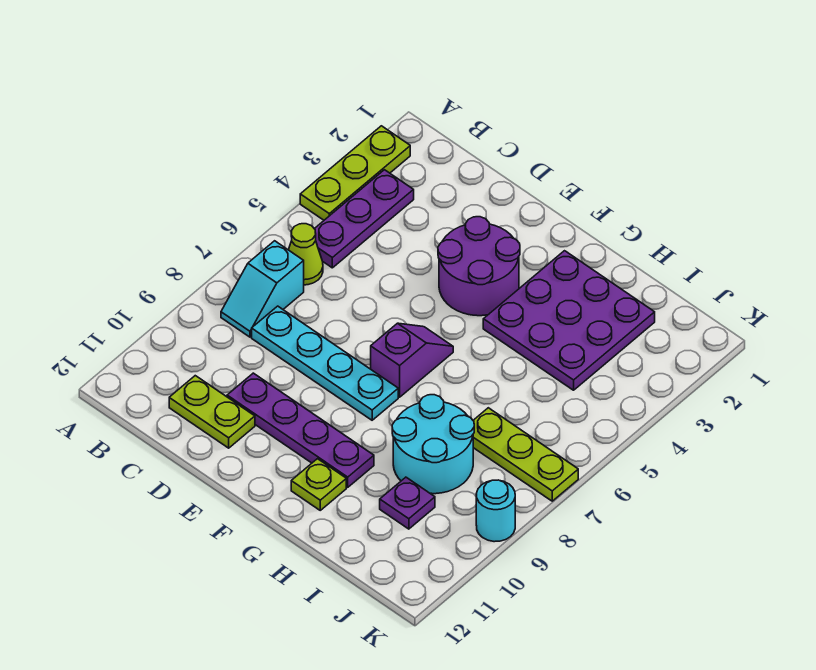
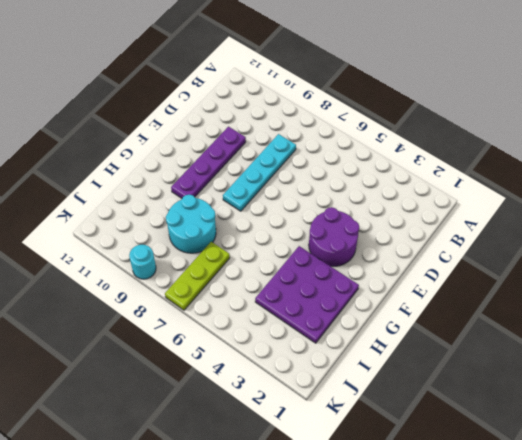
none -> lime 1x3 plate [300,126,410,220]
none -> purple 1x3 plate [315,170,414,268]
none -> lime 1x1 cone [289,224,323,285]

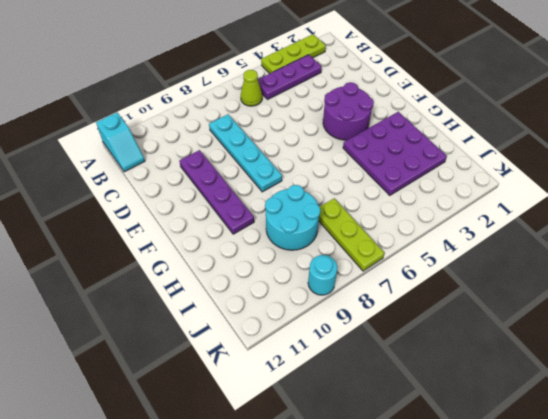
cyan 1x2 slope [96,113,145,172] -> cyan 1x2 slope turned to [221,241,304,337]
none -> lime 1x2 plate [169,376,255,448]
none -> purple 1x2 slope [371,323,453,397]
none -> lime 1x1 plate [291,459,346,510]

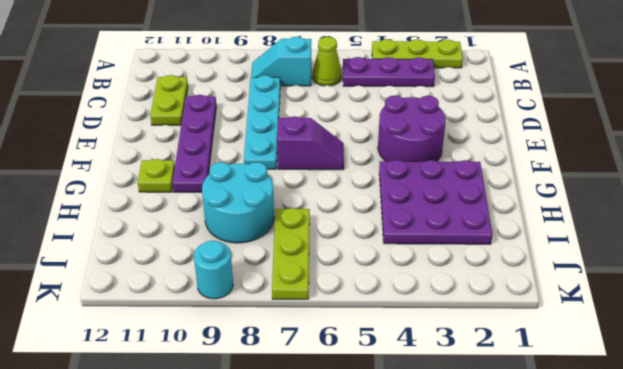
none -> purple 1x1 plate [380,477,435,529]

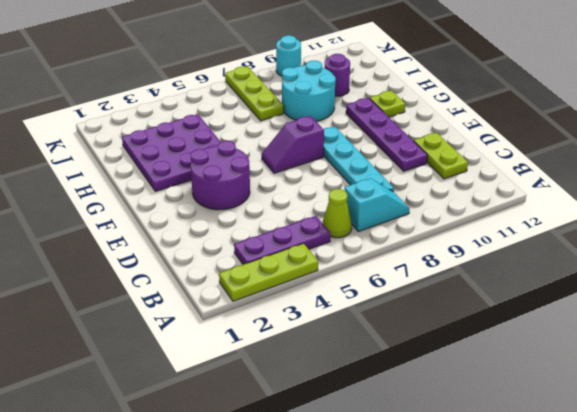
purple 1x1 round brick [325,54,350,96] -> purple 1x1 plate [380,477,435,529]

